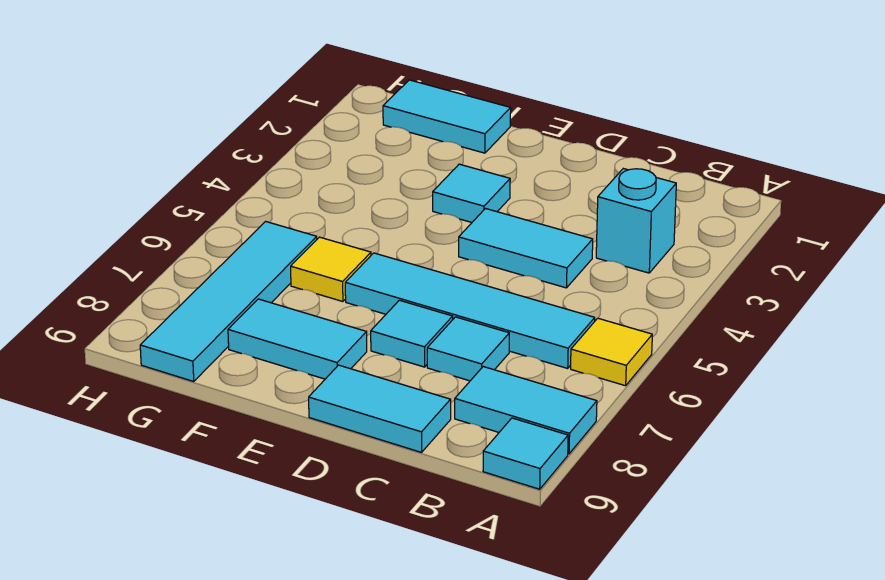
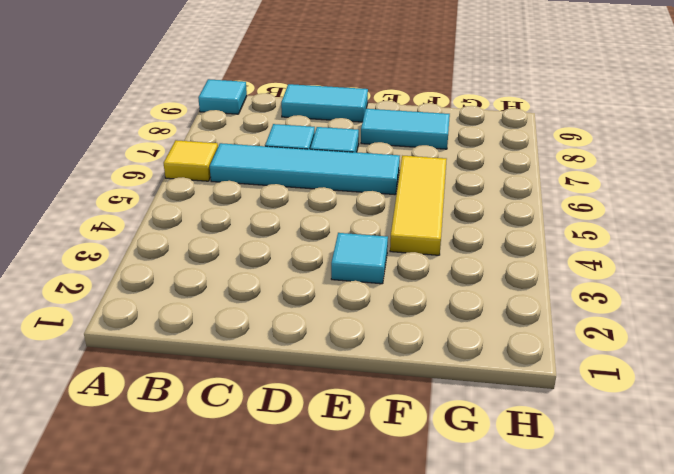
yellow 1x3 tile [390,156,447,255] -> yellow 1x1 tile [291,237,371,302]
none -> cyan 1x2 tile [455,367,597,454]
none -> cyan 1x1 brick [596,169,676,273]
none -> cyan 1x2 tile [459,209,593,288]

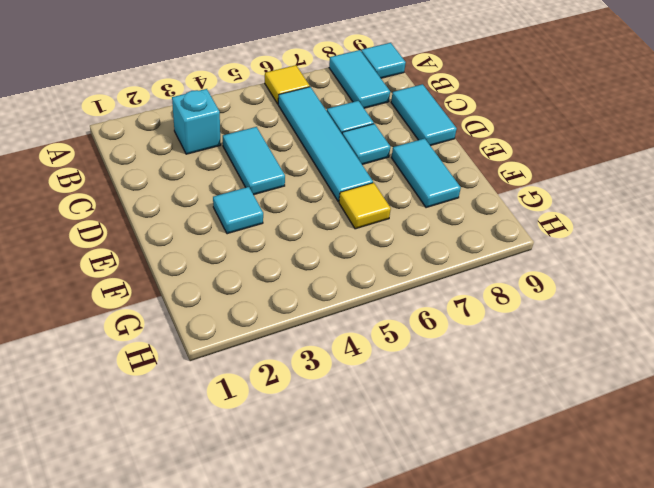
none -> cyan 1x2 tile [383,80,511,153]
none -> cyan 1x4 tile [140,221,317,381]

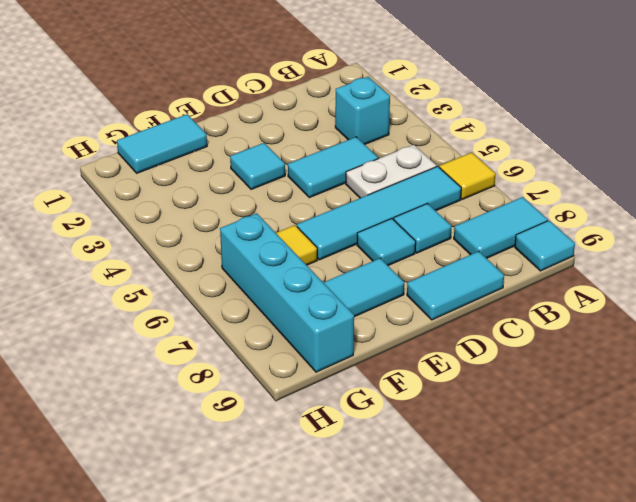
white 1x2 plate [346,145,437,198] -> none
cyan 1x4 brick [220,213,354,372] -> cyan 1x4 tile [140,221,317,381]

